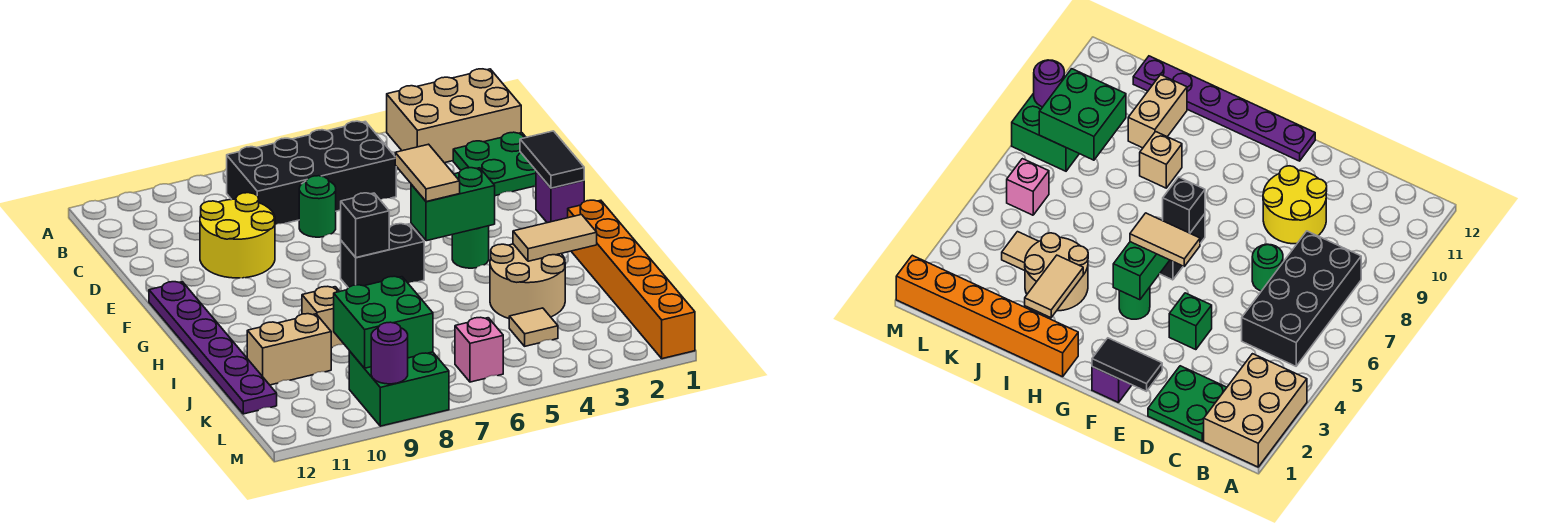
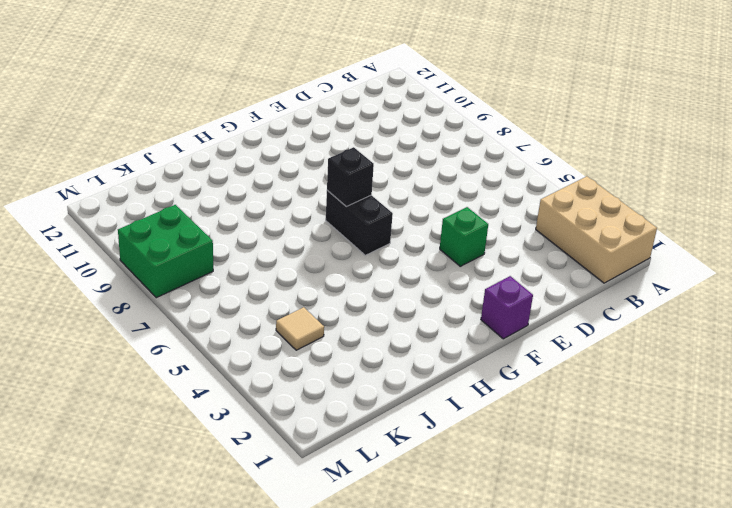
none -> black 2x4 brick [227,121,396,225]
none -> green 2x2 plate [453,132,536,196]
none -> green 1x1 round brick [299,176,336,237]

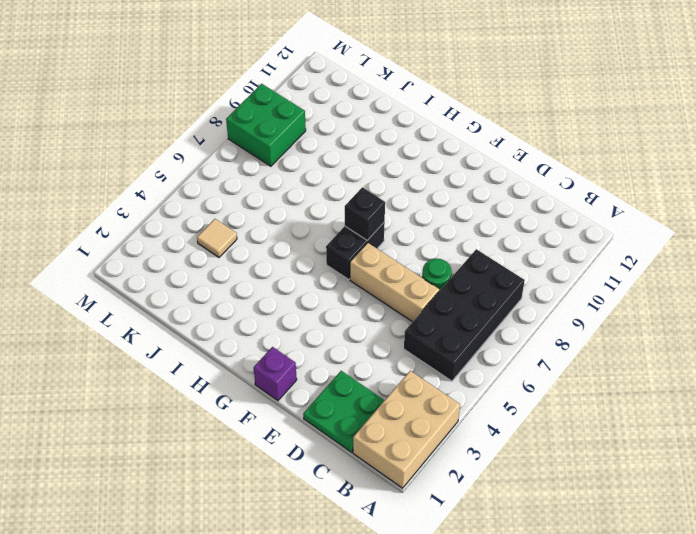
tan 1x3 brick [350,243,439,322] -> none
none -> yellow 2x2 round brick [200,193,275,278]
none -> green 1x1 brick [1169,293,1212,350]
none -> purple 1x6 plate [149,282,277,414]

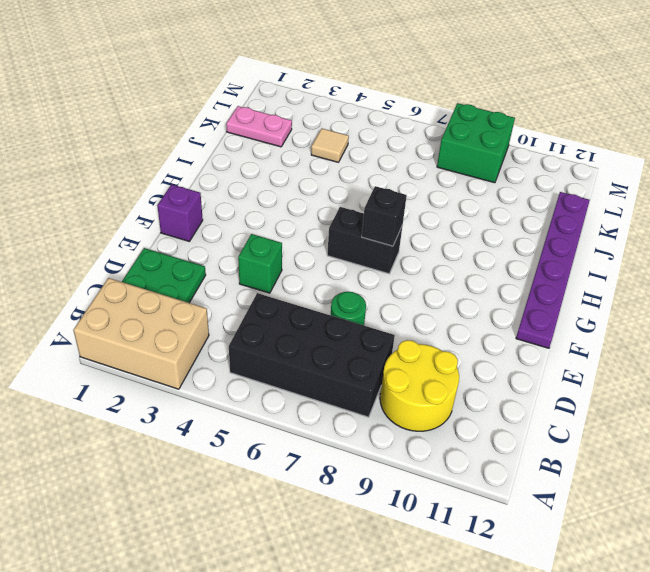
yellow 2x2 round brick [380,340,459,431] -> yellow 2x2 round brick moved to [200,193,275,278]
pink 1x2 plate [226,106,292,147] -> orange 1x6 brick [568,200,695,359]
none -> green 1x1 round brick [452,226,489,268]
none -> tan 2x2 round brick [490,244,565,319]
none -> tan 1x1 brick [302,286,344,348]

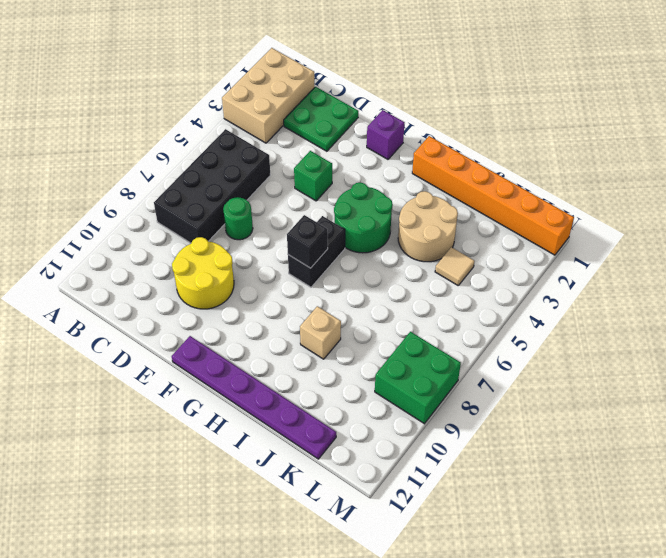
green 2x2 round brick [334,183,393,253] -> green 1x1 round brick [452,226,489,268]
none -> tan 1x2 brick [247,314,331,385]
none -> pink 1x1 brick [455,317,503,382]
none -> black 1x2 tile [520,131,584,188]

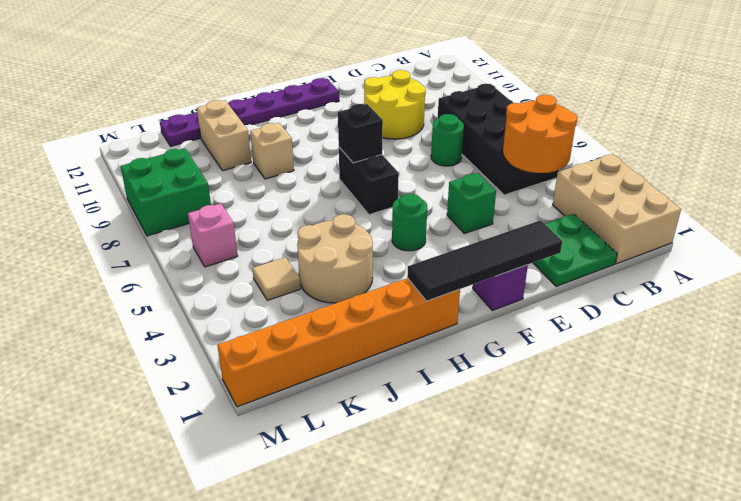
orange 2x2 round brick [503,95,578,173] -> none
black 1x4 tile [407,220,562,301] -> black 1x2 tile [520,131,584,188]
none -> green 1x2 brick [411,168,495,241]
none -> tan 1x2 tile [513,215,597,261]
none -> green 2x2 brick [334,276,433,368]

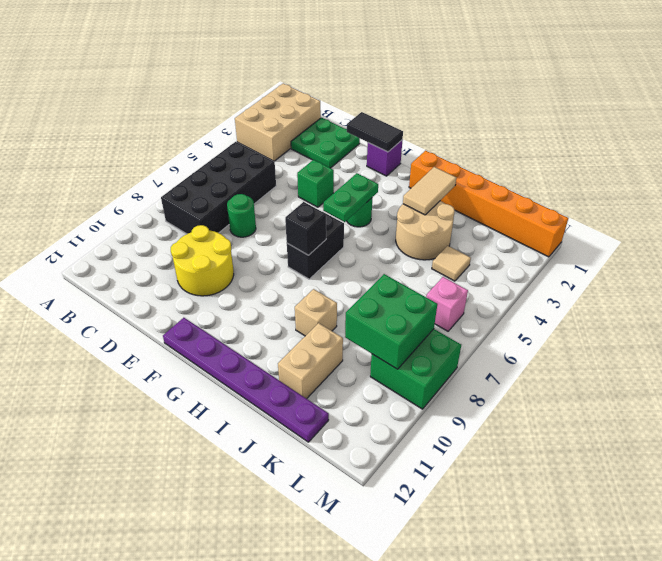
green 1x2 plate [323,173,378,222] -> green 1x2 brick [411,168,495,241]
none -> purple 1x1 round brick [371,322,408,384]
none -> tan 1x2 tile [395,144,460,202]

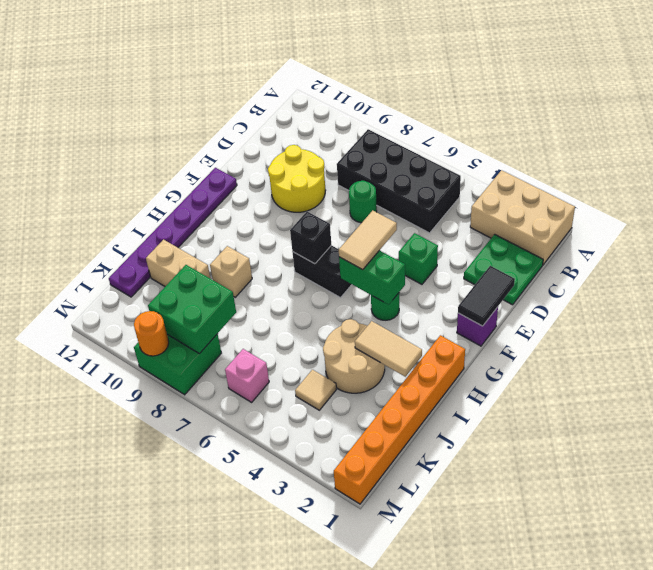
orange 1x1 round brick [134,311,169,356] -> purple 1x1 round brick [371,322,408,384]

